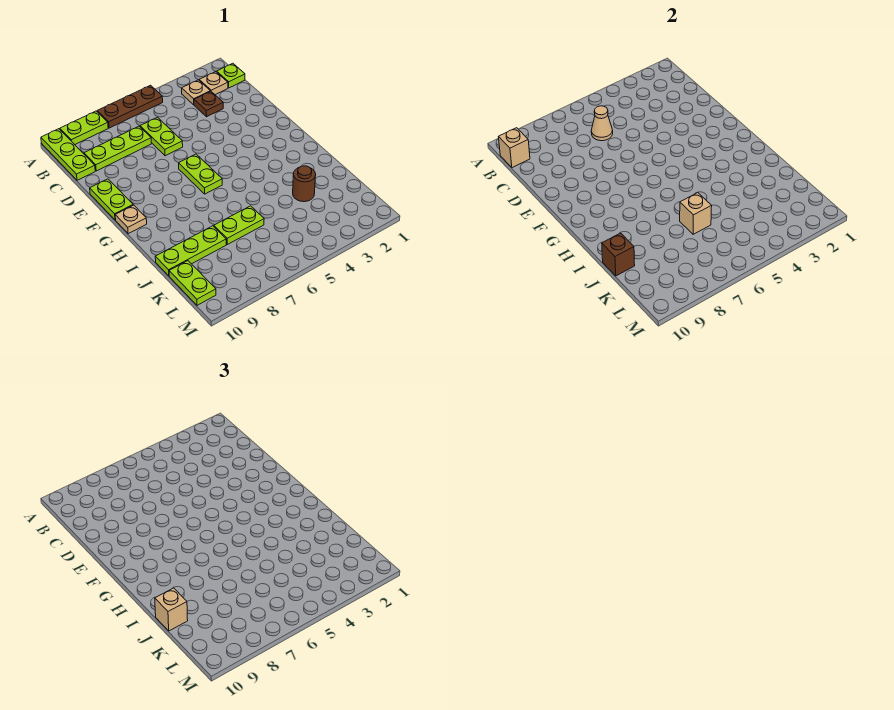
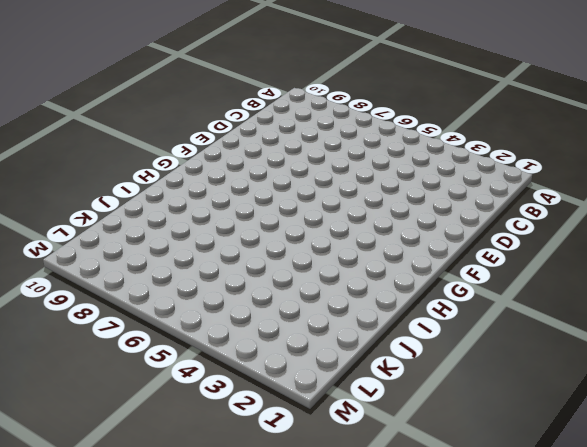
none -> brown 1x3 plate [97,85,163,128]
none -> lime 1x2 plate [60,111,108,145]
none -> lime 1x3 plate [41,129,95,180]

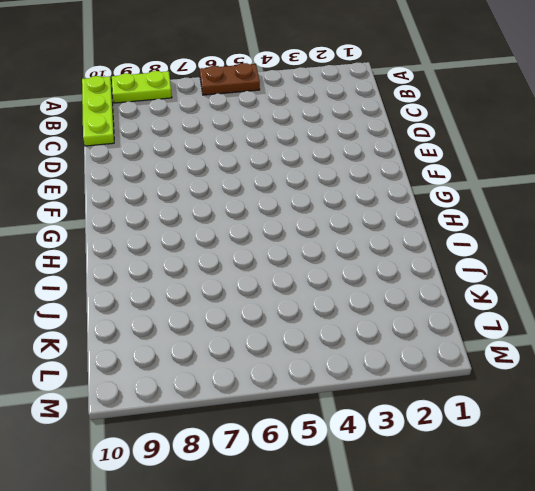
brown 1x2 plate [200,63,260,95] -> brown 1x3 plate [97,85,163,128]
none -> lime 1x1 plate [217,63,245,88]
none -> tan 1x1 plate [199,72,228,95]
none -> tan 1x1 plate [182,80,210,105]

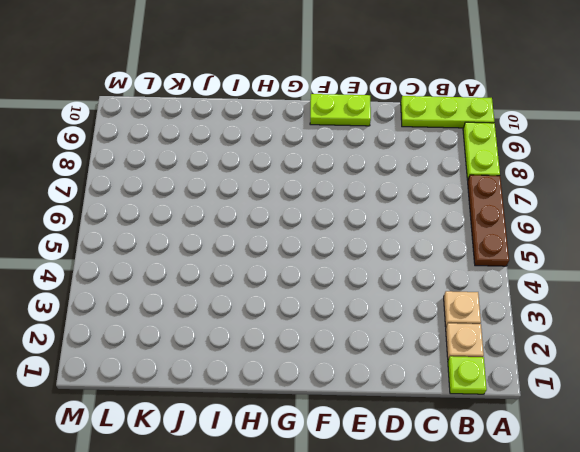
none -> brown 1x1 plate [194,91,223,117]
none -> lime 1x2 plate [140,117,183,156]
none -> lime 1x3 plate [84,126,151,171]

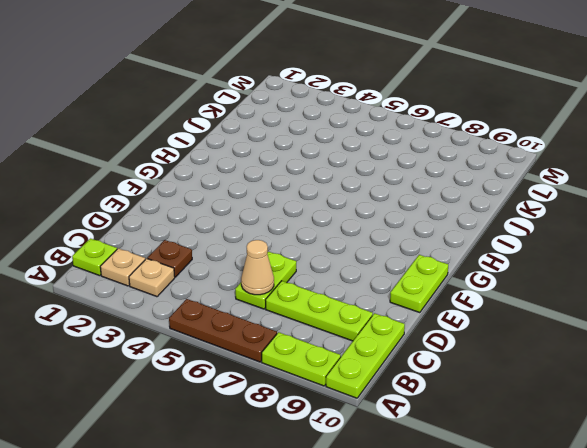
none -> lime 1x2 plate [179,154,222,194]
none -> tan 1x1 plate [115,205,147,234]
none -> brown 1x1 round brick [293,166,316,202]

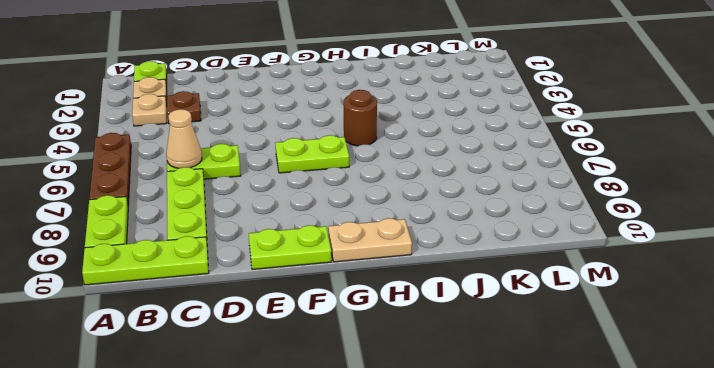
tan 1x2 plate [328,218,412,262] -> tan 1x1 plate [115,205,147,234]
brown 1x1 round brick [344,90,377,146] -> brown 1x1 round brick moved to [293,166,316,202]
none -> lime 1x2 plate [214,206,264,244]
none -> lime 1x3 plate [155,226,226,276]
none -> lime 1x2 plate [169,261,216,305]

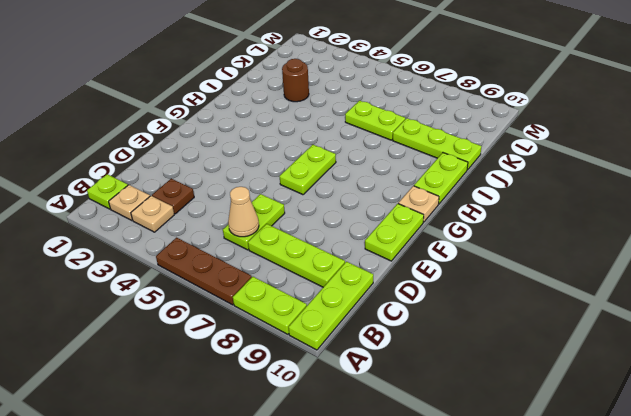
lime 1x2 plate [414,153,468,204] -> lime 1x2 plate moved to [169,261,216,305]
none -> tan 1x1 brick [498,128,530,168]
none -> tan 1x1 brick [680,193,712,234]
none -> brown 1x1 brick [602,233,635,276]

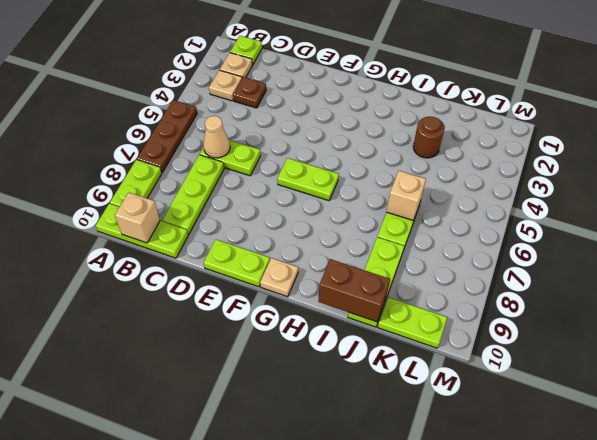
brown 1x2 brick [319,259,390,322] -> brown 1x1 brick [602,233,635,276]
none -> tan 1x1 brick [155,588,188,631]

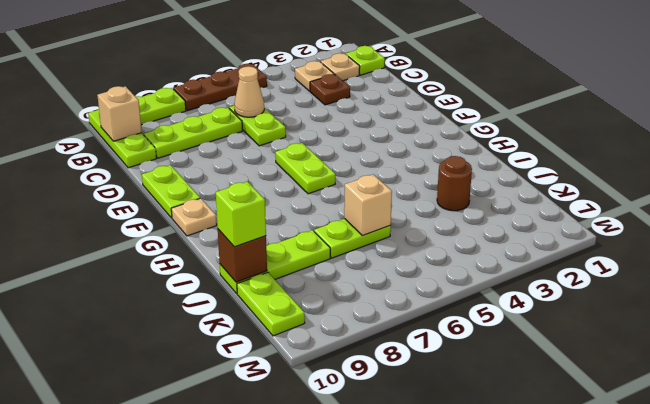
lime 1x1 brick [216,181,266,247] -> tan 1x1 brick [155,588,188,631]

